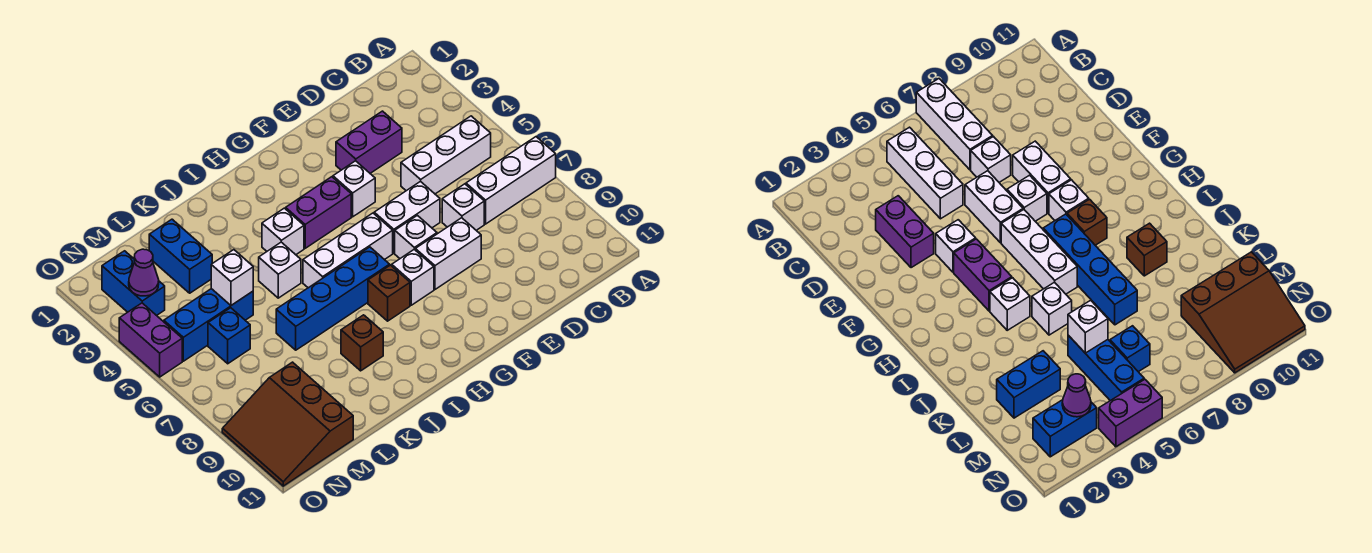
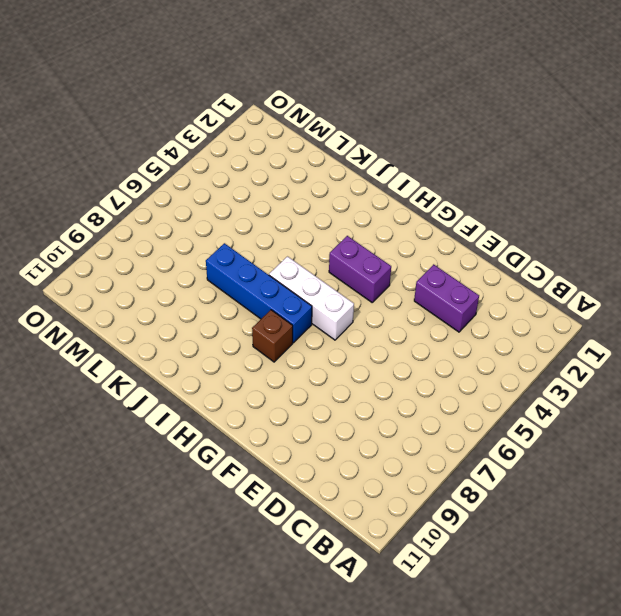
none -> white 1x3 brick [466,137,556,224]
none -> white 1x3 brick [401,116,491,194]
none -> white 1x1 brick [442,184,484,230]

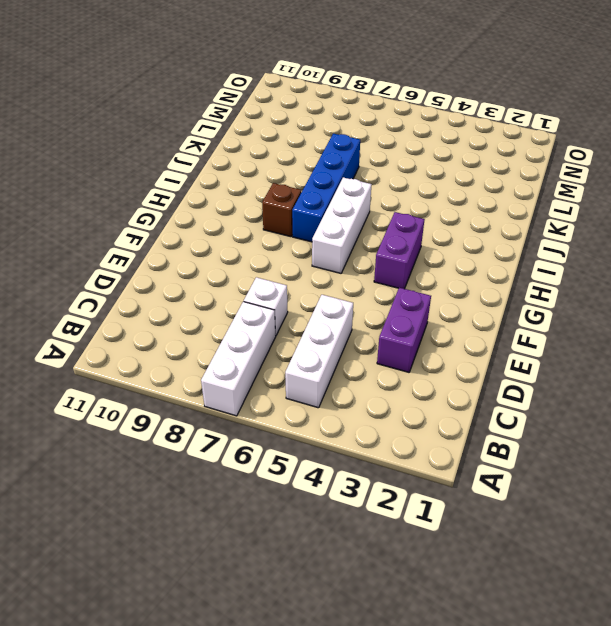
none -> white 1x2 brick [374,181,440,253]
none -> white 1x2 brick [415,218,481,289]
none -> white 1x1 brick [333,161,375,217]

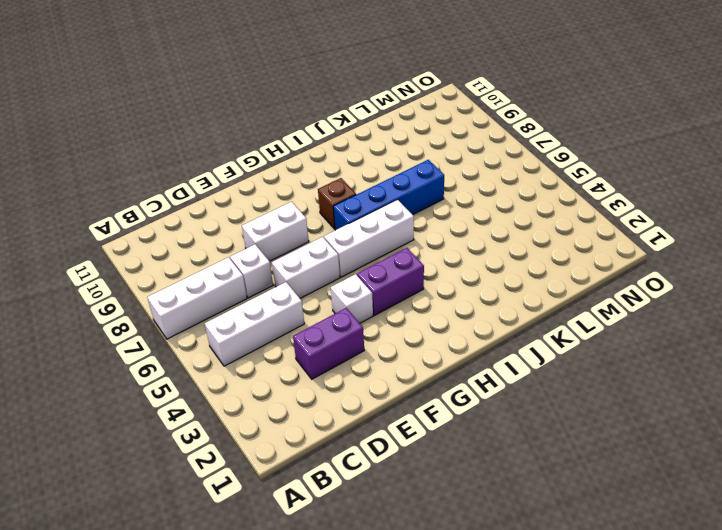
none -> white 1x1 brick [395,215,437,258]
none -> white 1x1 brick [392,249,434,305]
none -> white 1x1 brick [262,208,304,255]

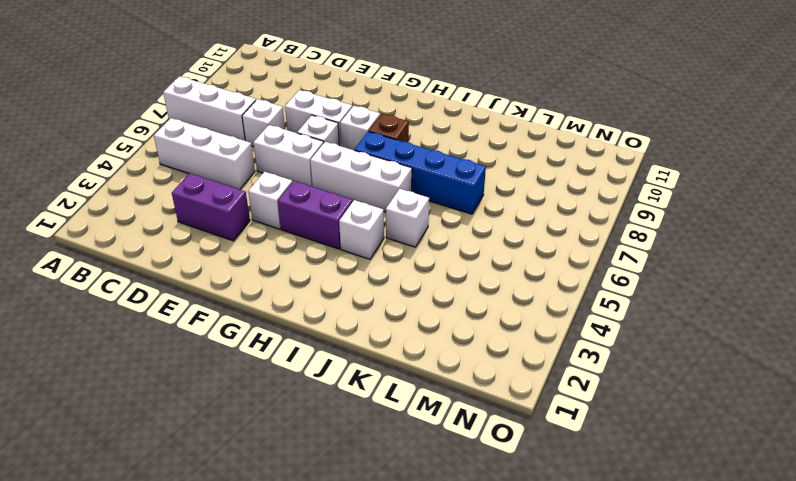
none -> brown 1x1 brick [341,315,383,371]
none -> blue 1x2 brick [149,219,212,293]
none -> blue 1x3 brick [164,289,253,361]

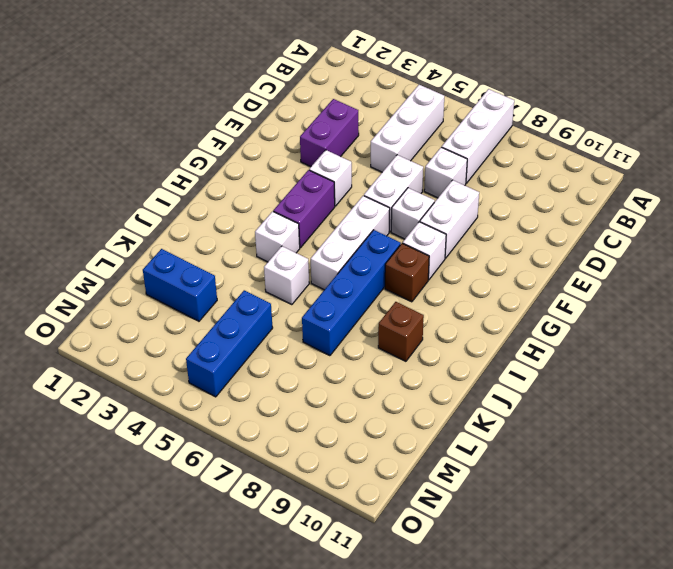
none -> blue 1x1 brick [208,308,250,364]
none -> brown 3x3 slope [222,362,353,486]
none -> blue 1x2 brick [102,251,165,316]

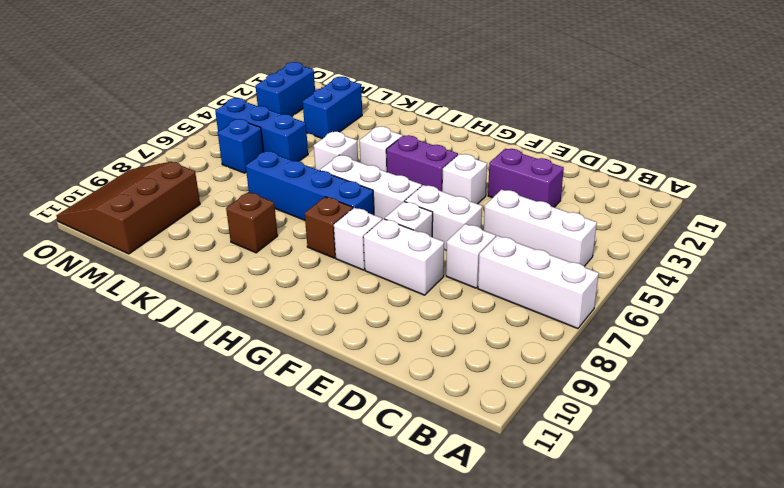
none -> purple 1x2 brick [119,303,182,377]
none -> white 1x1 brick [211,250,253,305]
none -> purple 1x1 cone [129,249,159,296]

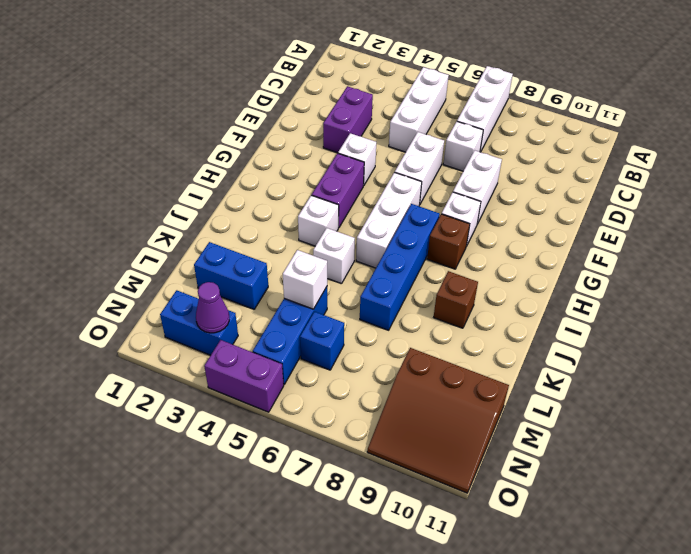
none -> white 1x1 brick [395,215,437,258]

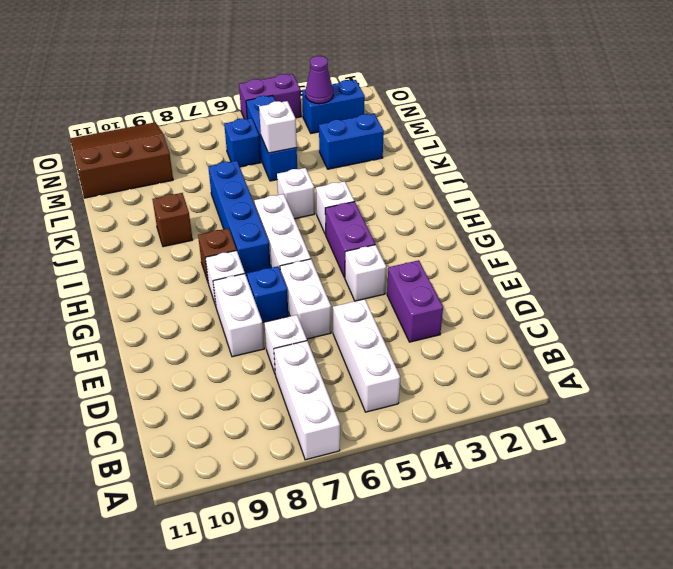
blue 1x1 brick [247,266,288,323] -> white 1x1 brick [395,215,437,258]

